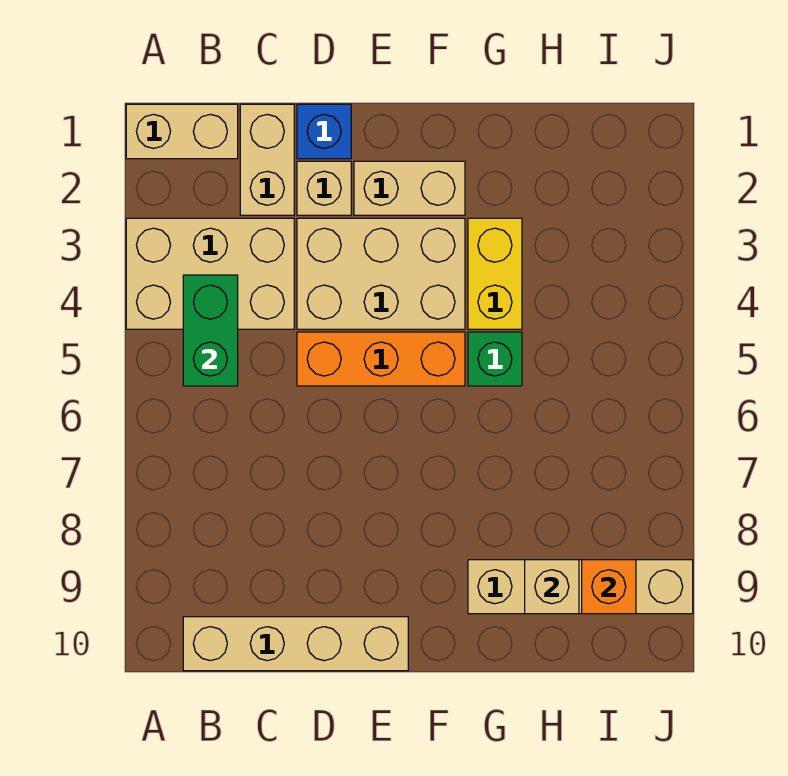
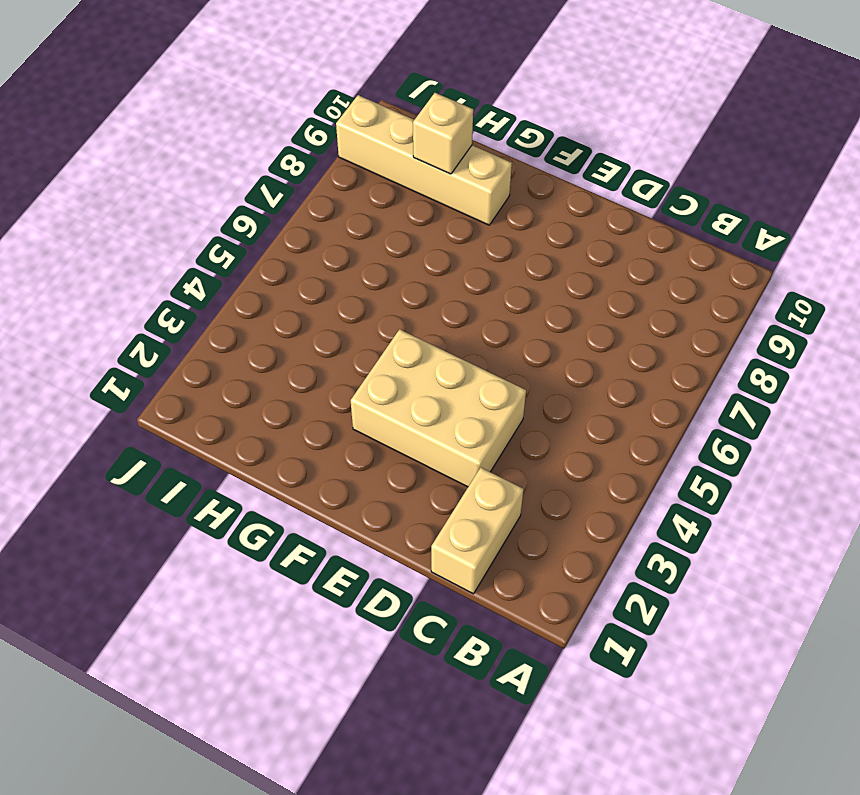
none -> tan 1x2 brick [126,104,238,159]
none -> tan 2x3 brick [126,218,294,329]
none -> tan 1x4 brick [183,617,408,671]

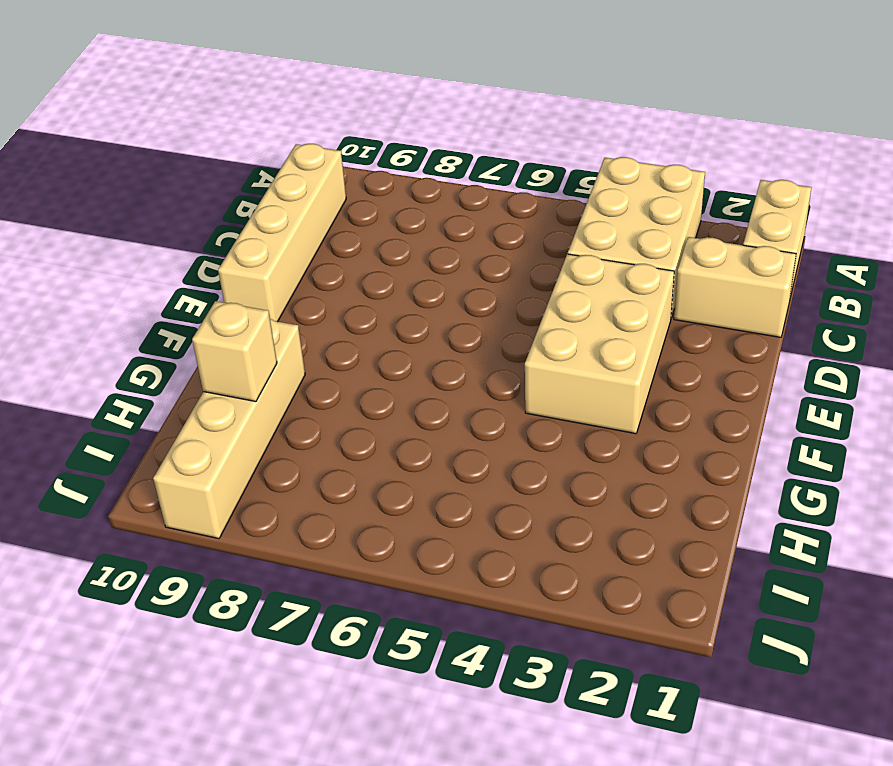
none -> blue 1x1 brick [297,104,351,159]
none -> tan 1x1 brick [297,161,351,215]
none -> orange 1x3 brick [297,332,465,386]

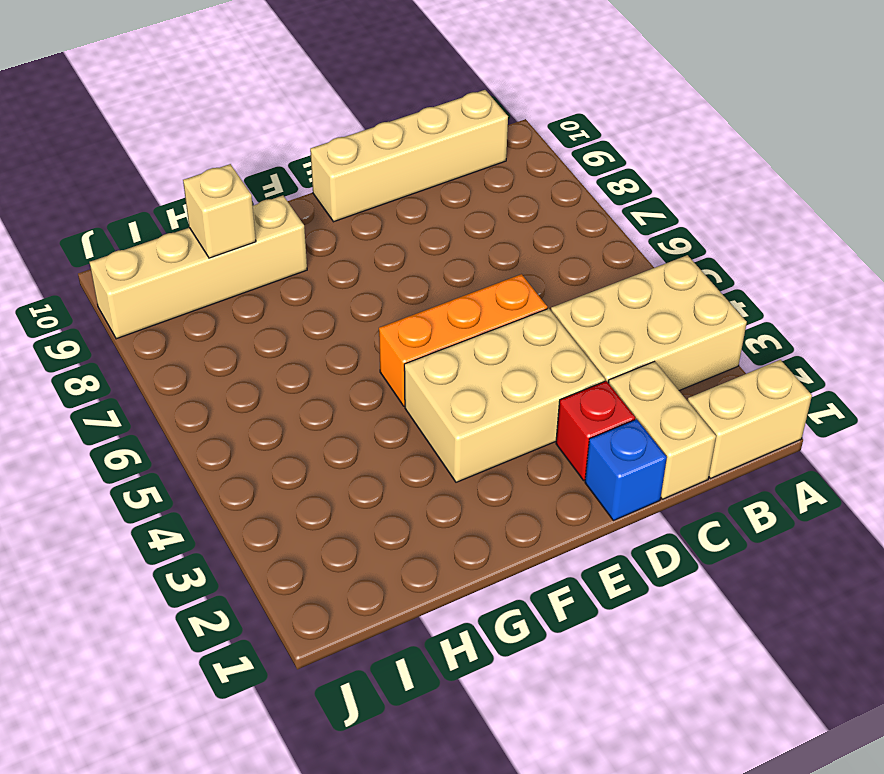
red 1x1 brick [556,381,635,481] -> tan 1x1 brick [297,161,351,215]
none -> tan 1x2 brick [354,161,465,215]
none -> yellow 1x2 brick [468,218,522,329]
none -> green 1x1 brick [468,332,522,386]

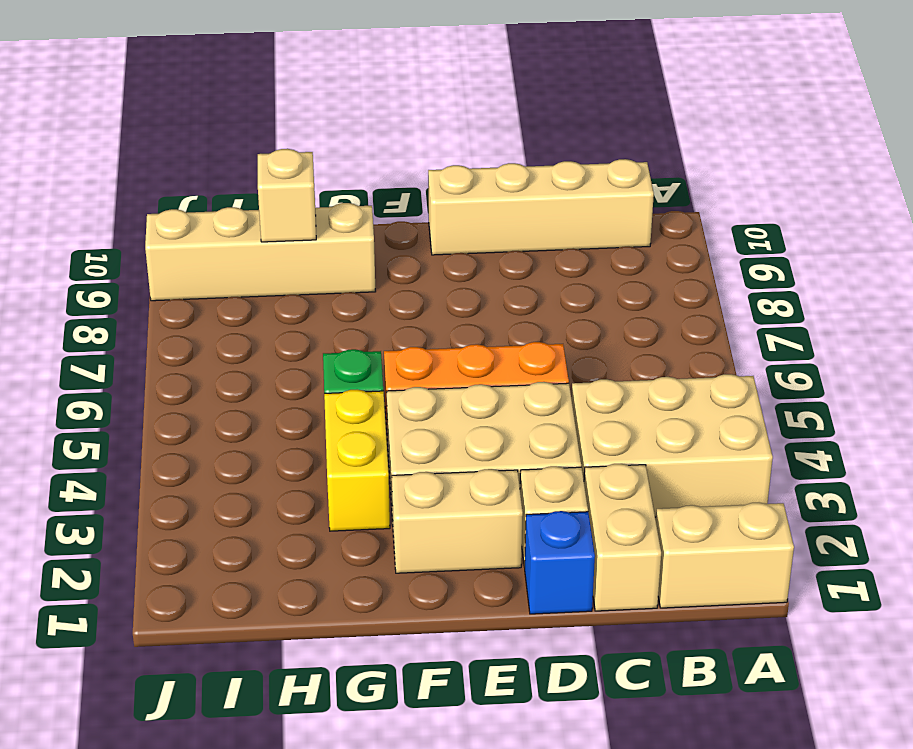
none -> green 1x2 brick [183,275,238,386]
none -> orange 1x1 brick [582,560,636,614]

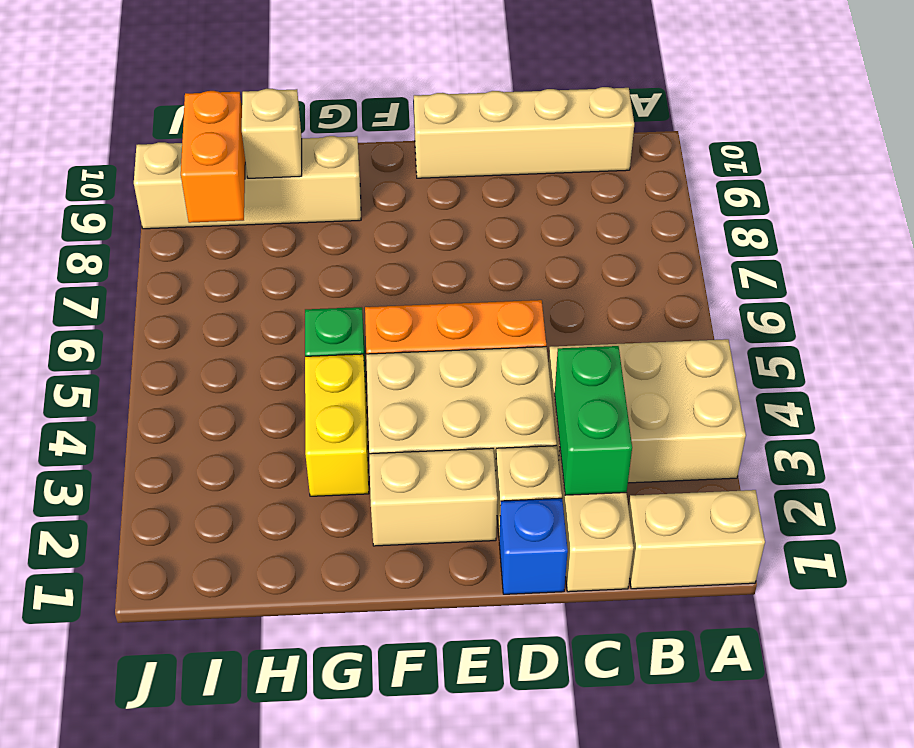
green 1x2 brick [555,346,632,495] -> green 1x2 brick moved to [183,275,238,386]
orange 1x2 brick [181,91,245,223] -> orange 1x1 brick [582,560,636,614]

